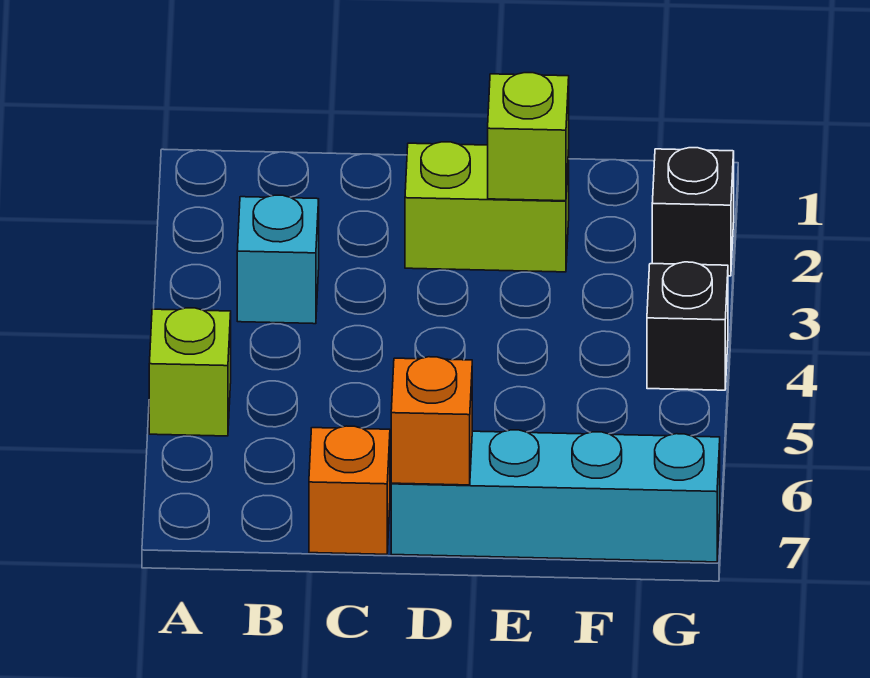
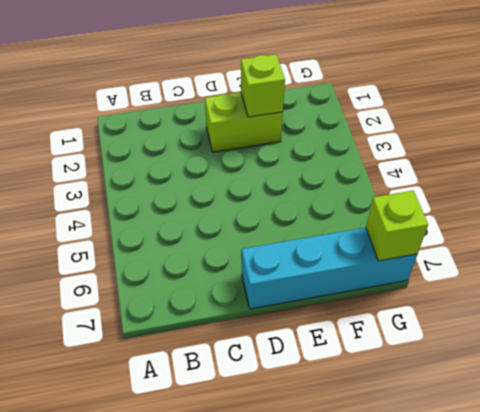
lime 1x1 brick [366,191,428,261] -> lime 1x1 brick moved to [149,308,231,436]
none -> cyan 1x1 brick [237,195,319,324]
none -> orange 1x1 brick [309,426,390,554]

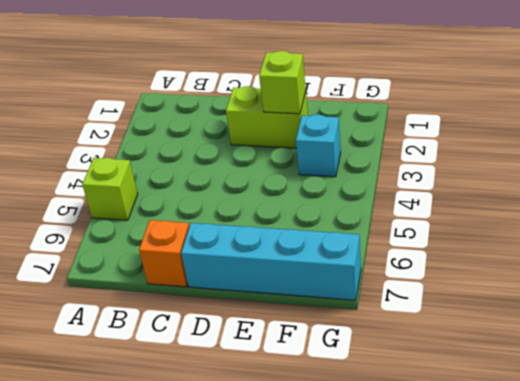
cyan 1x1 brick [296,114,341,177] -> cyan 1x1 brick moved to [237,195,319,324]
none -> black 1x1 brick [652,148,734,276]
none -> black 1x1 brick [647,262,728,390]

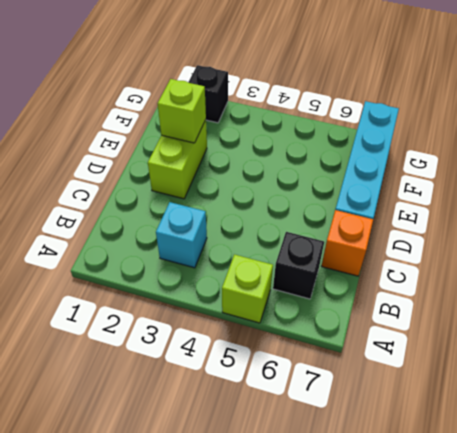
black 1x1 brick [273,232,324,299] -> black 1x1 brick moved to [647,262,728,390]
none -> orange 1x1 brick [391,357,472,485]

